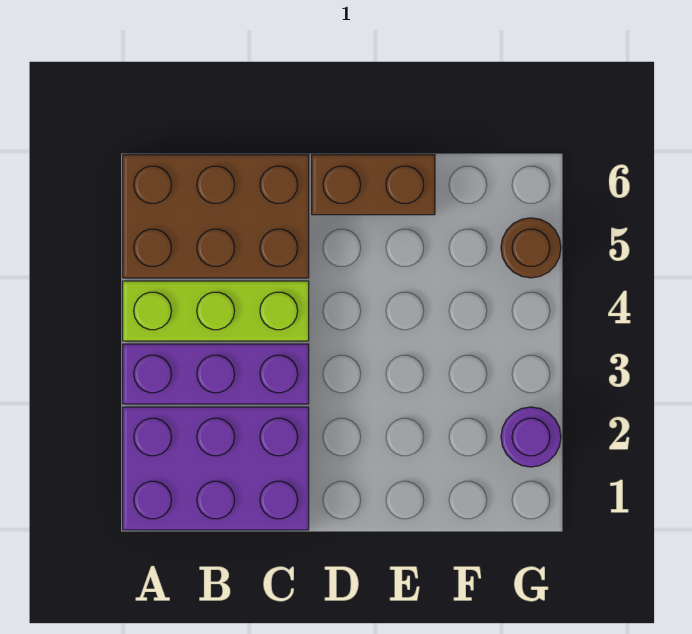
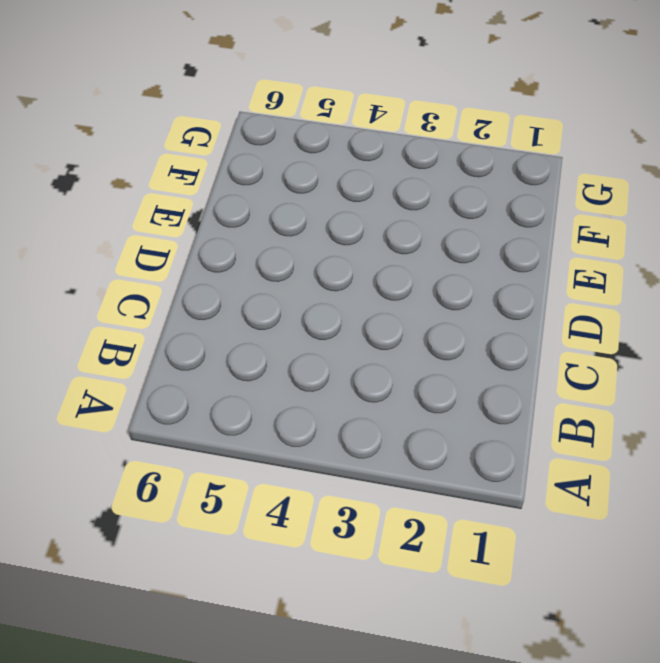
none -> purple 2x3 brick [123,407,309,530]
none -> purple 1x3 brick [123,344,309,404]

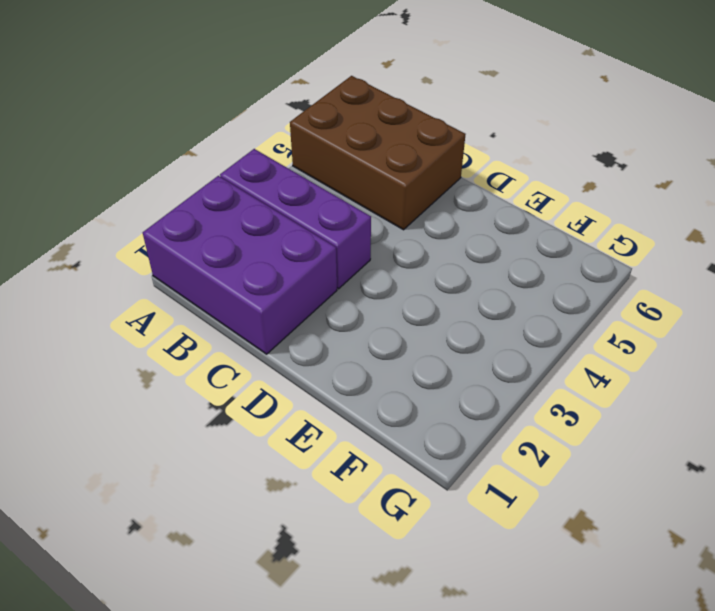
none -> lime 1x3 brick [123,281,309,341]
none -> brown 1x2 brick [312,155,435,215]

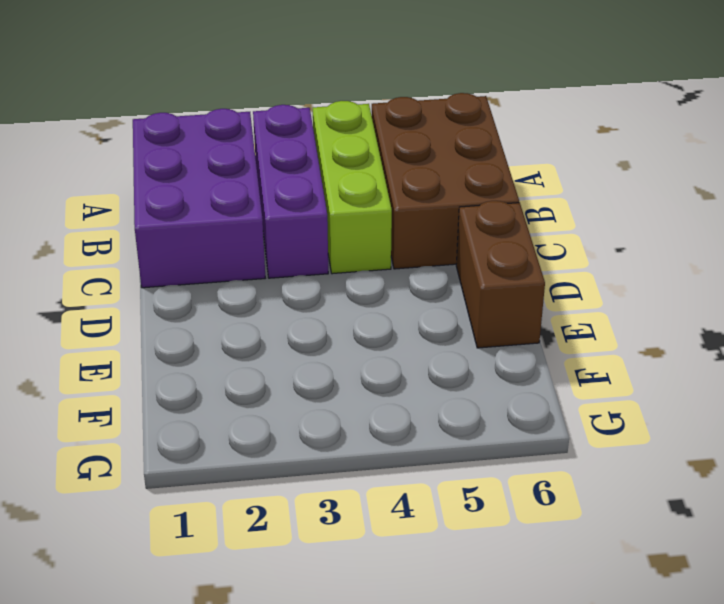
none -> purple 1x1 round brick [501,407,561,467]
none -> brown 1x1 round brick [501,218,561,278]

